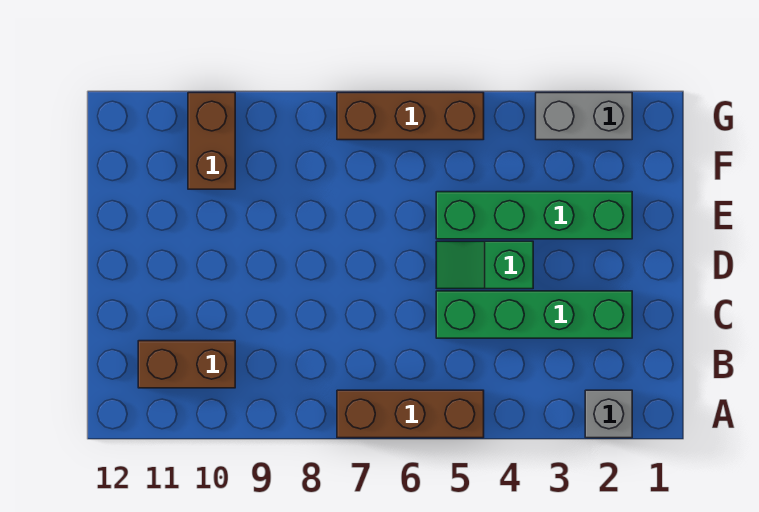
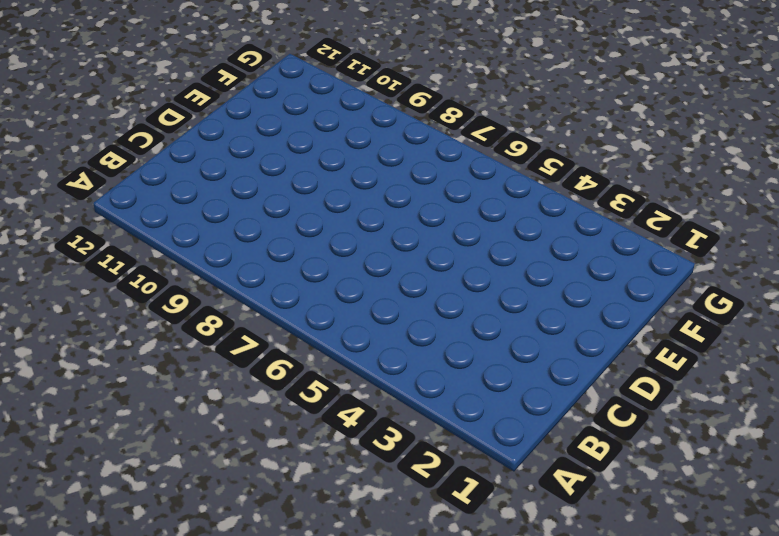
none -> grey 1x1 brick [585,390,632,438]
none -> brown 1x3 brick [337,390,484,438]

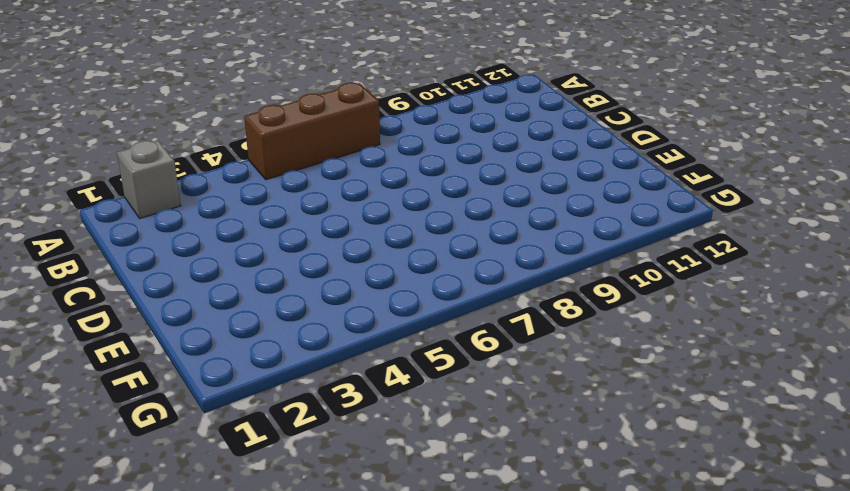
none -> brown 1x2 brick [138,341,235,388]
none -> green 1x4 brick [436,291,632,338]

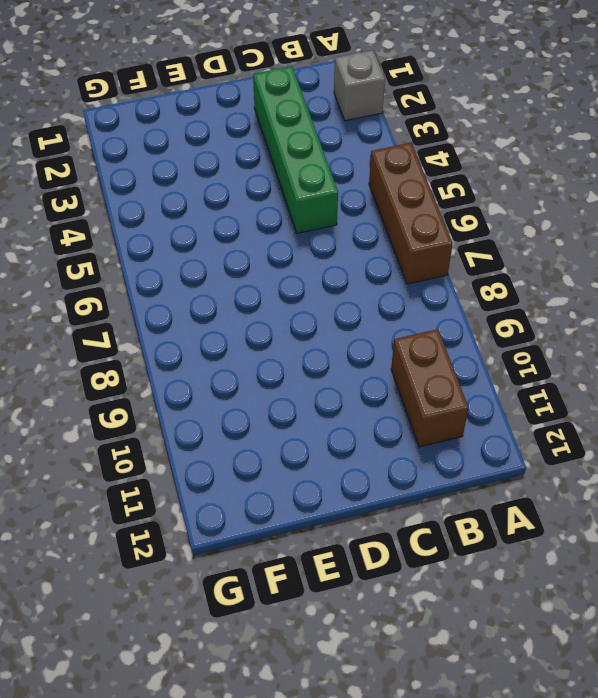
none -> green 1x2 slope [436,241,533,289]
none -> green 1x4 brick [436,192,632,239]

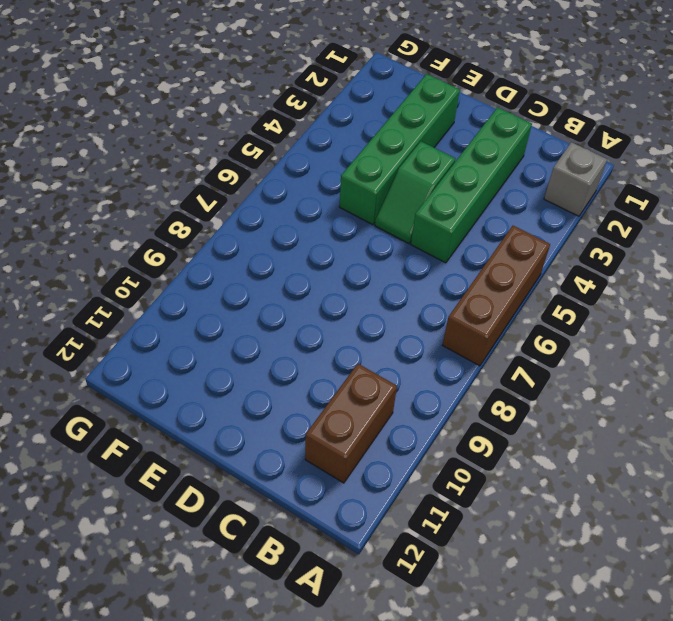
none -> brown 1x2 brick [188,93,235,189]
none -> grey 1x2 brick [536,93,632,140]

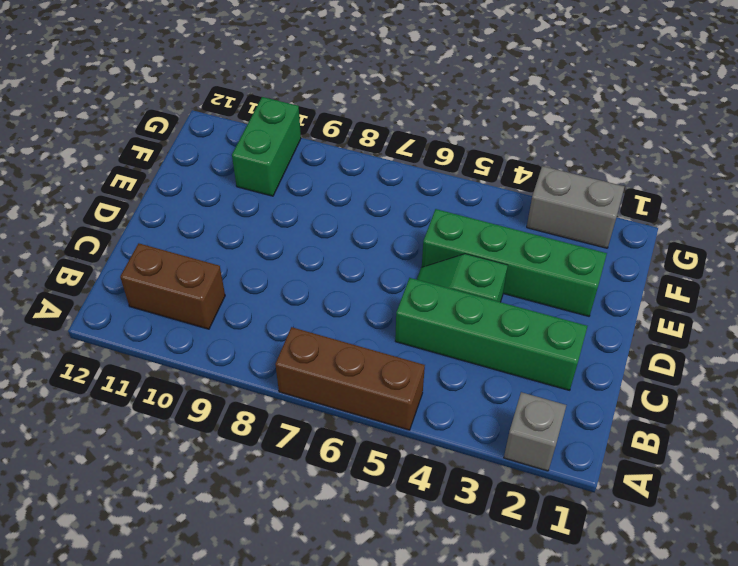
green 1x2 brick [232,97,301,196] -> brown 1x2 brick [188,93,235,189]
none -> brown 1x3 brick [337,93,484,140]

